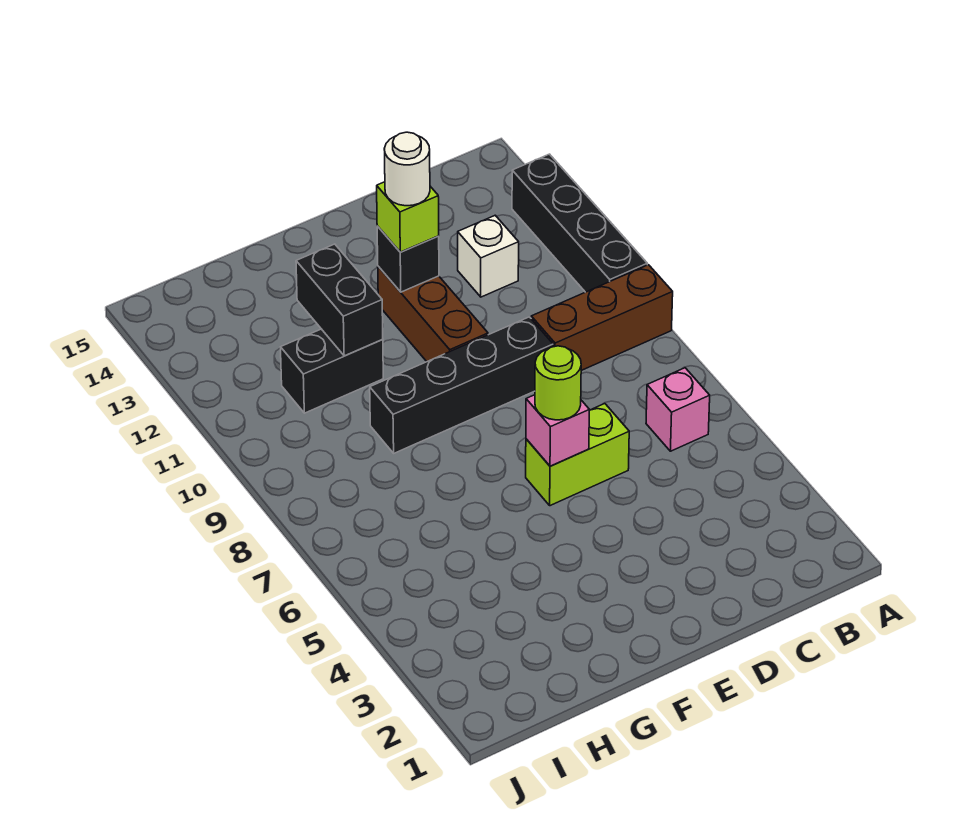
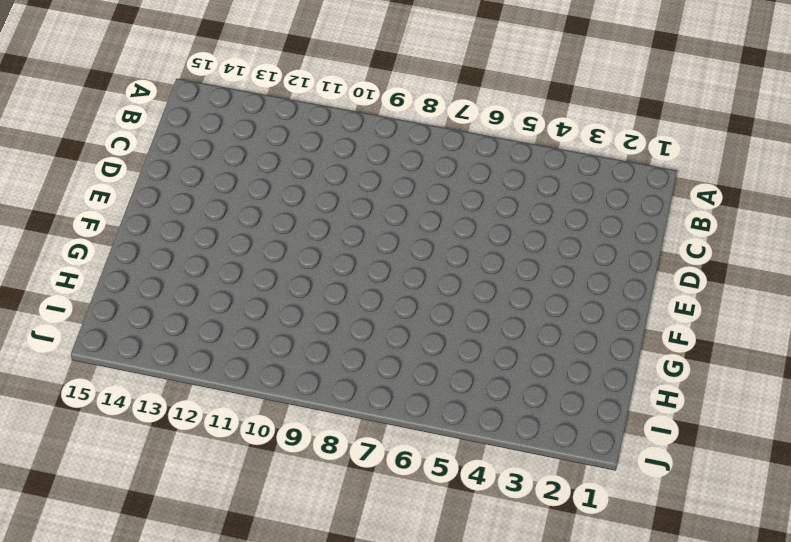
none -> brown 1x3 brick [531,265,673,371]
none -> black 1x4 brick [512,154,647,292]
none -> pink 1x1 brick [646,368,710,451]

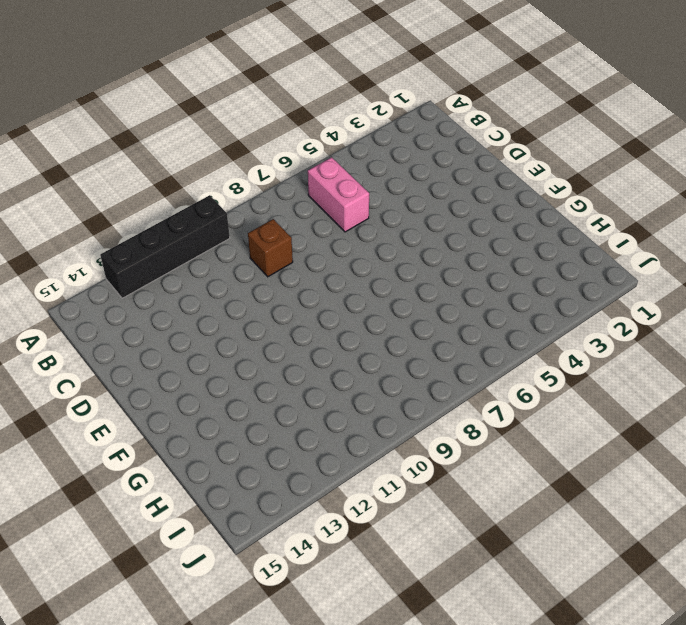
pink 1x2 brick [308,157,369,232] -> pink 1x1 brick [646,368,710,451]
brown 1x1 brick [248,219,293,277] -> brown 1x3 brick [531,265,673,371]
none -> white 1x1 brick [458,216,519,297]
none -> lime 1x2 brick [526,404,629,506]
none -> black 1x4 brick [370,317,553,453]

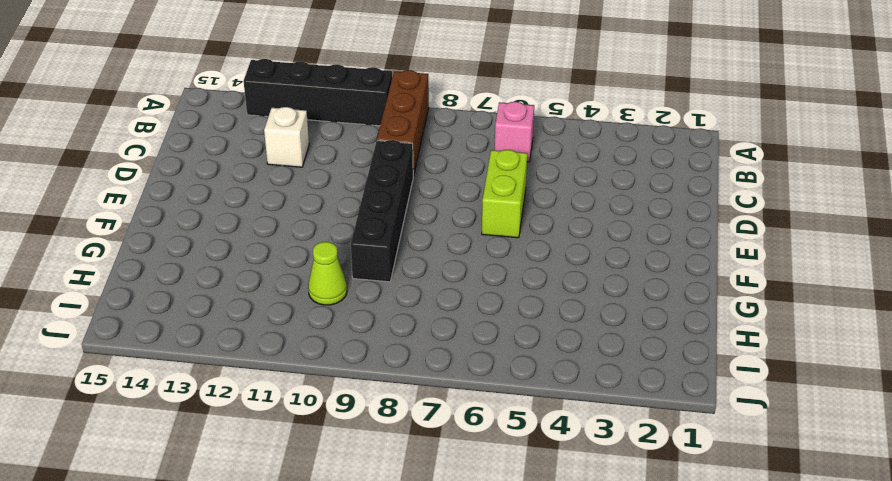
lime 1x1 cone [308,242,347,305] -> none
none -> brown 1x3 brick [378,266,488,361]
none -> black 1x2 brick [281,329,383,413]
none -> pink 1x1 brick [526,395,589,466]

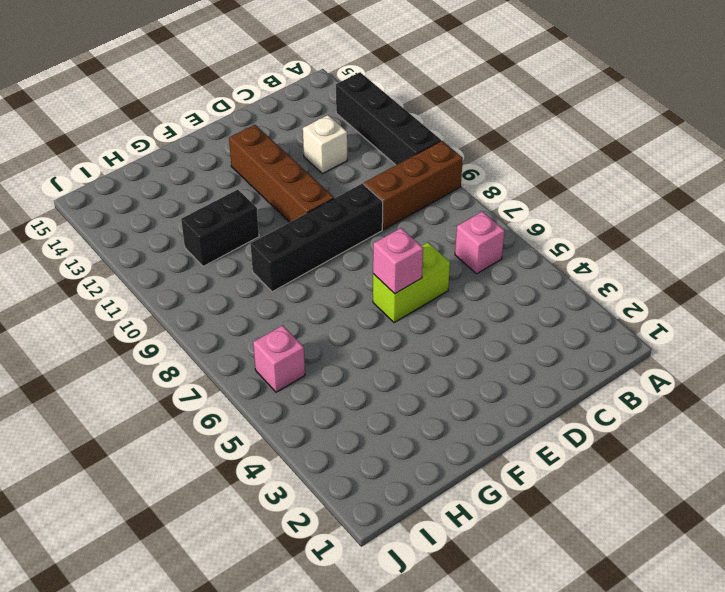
brown 1x4 brick [229,125,334,222] -> brown 1x3 brick [378,266,488,361]
pink 1x1 brick [253,325,305,392] -> none
none -> black 1x1 brick [377,226,439,292]
none -> black 1x2 brick [296,244,383,356]
none -> lime 1x1 round brick [535,346,581,420]

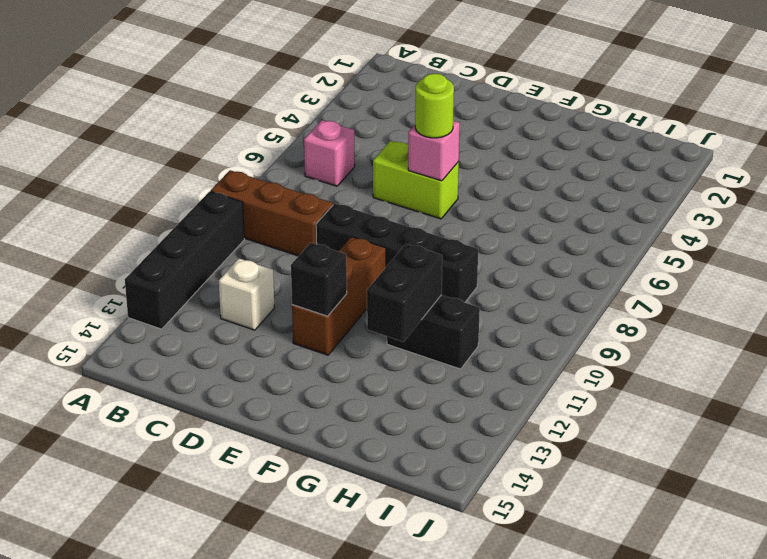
none -> lime 1x1 brick [377,182,439,252]
none -> white 1x1 round brick [384,132,430,206]

